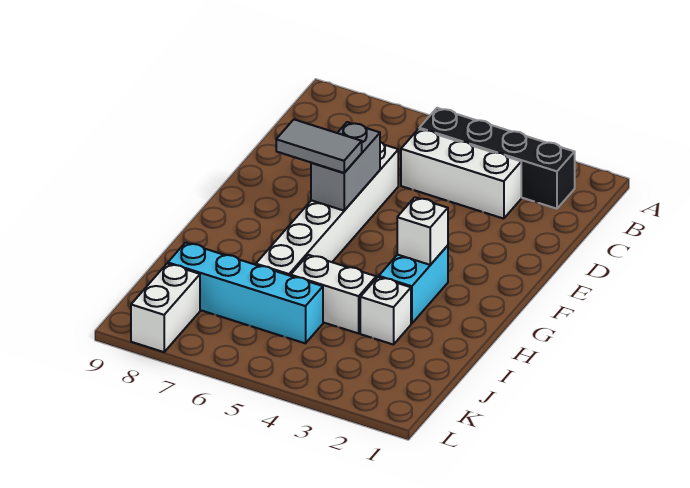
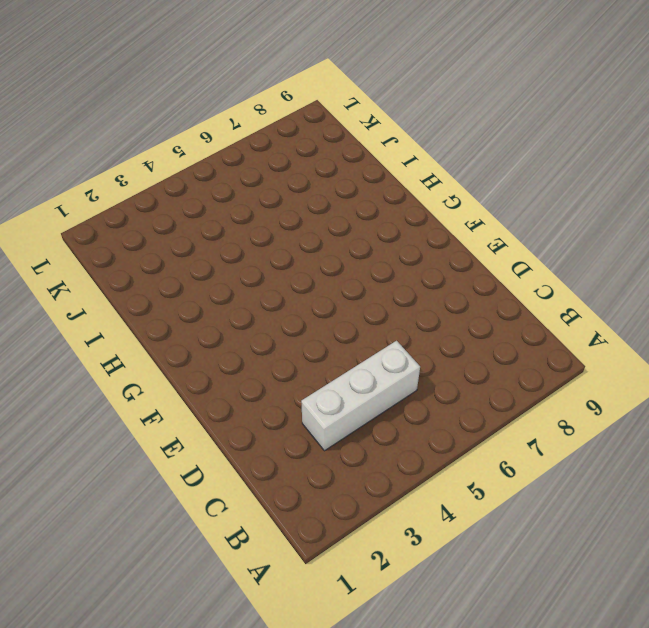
none -> black 1x4 brick [419,108,575,209]
none -> white 1x6 brick [256,142,398,276]

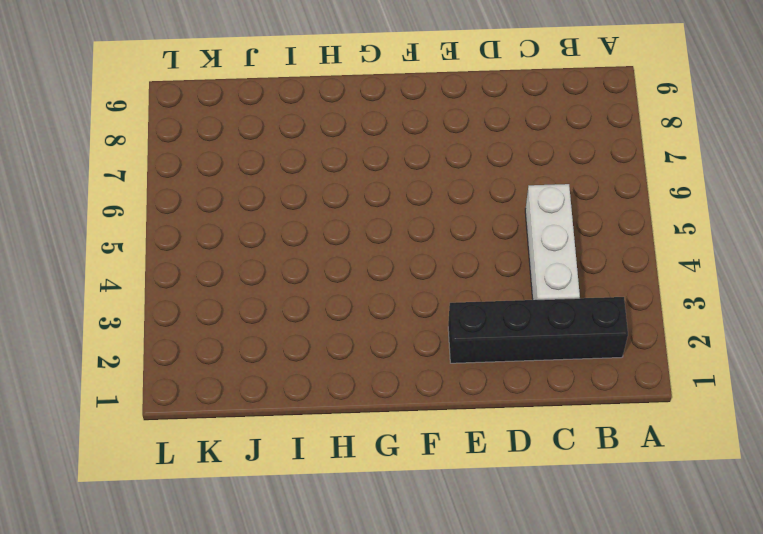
black 1x4 brick [448,297,628,363] -> black 1x4 brick turned to [419,108,575,209]
none -> white 1x6 brick [256,142,398,276]
none -> cyan 1x2 brick [379,245,448,324]

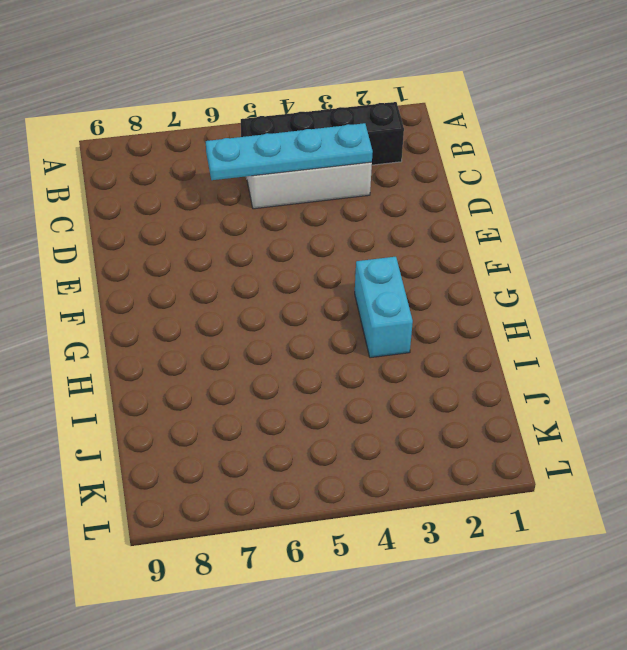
cyan 1x4 plate [206,123,373,180] -> none
none -> white 1x6 brick [256,142,398,276]
none -> white 1x1 brick [360,277,411,345]

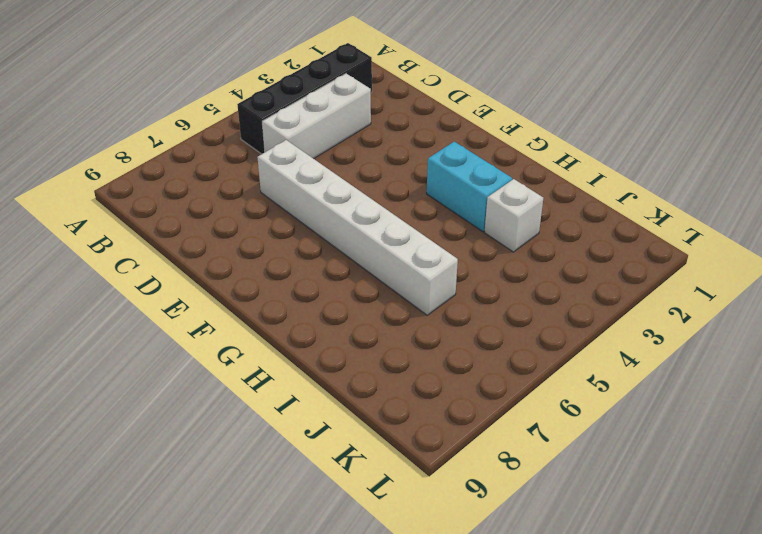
none -> white 1x2 brick [291,255,376,333]
none -> cyan 1x4 brick [168,243,323,343]

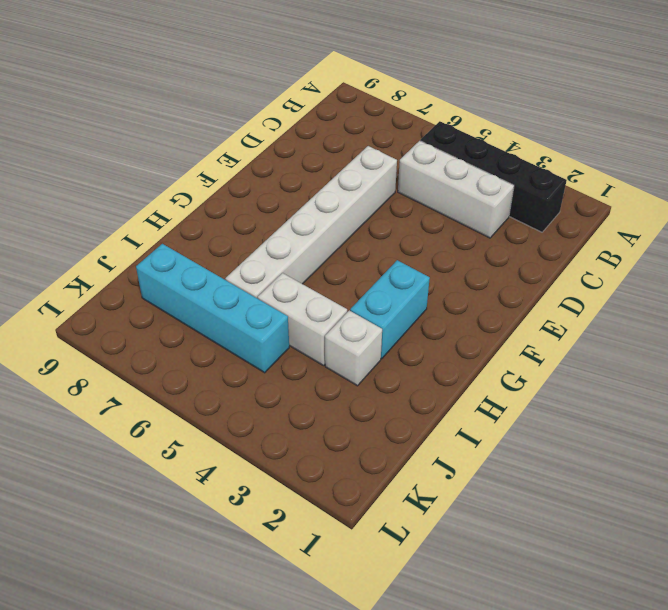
none -> white 1x2 brick [131,264,200,352]
none -> grey 1x2 brick [311,122,380,211]

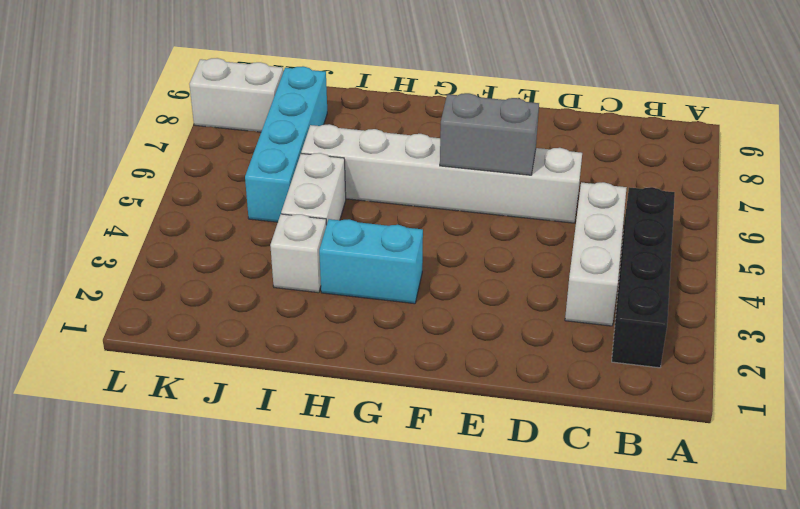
none -> white 1x1 brick [397,197,448,265]
none -> grey 1x2 tile [276,120,362,173]

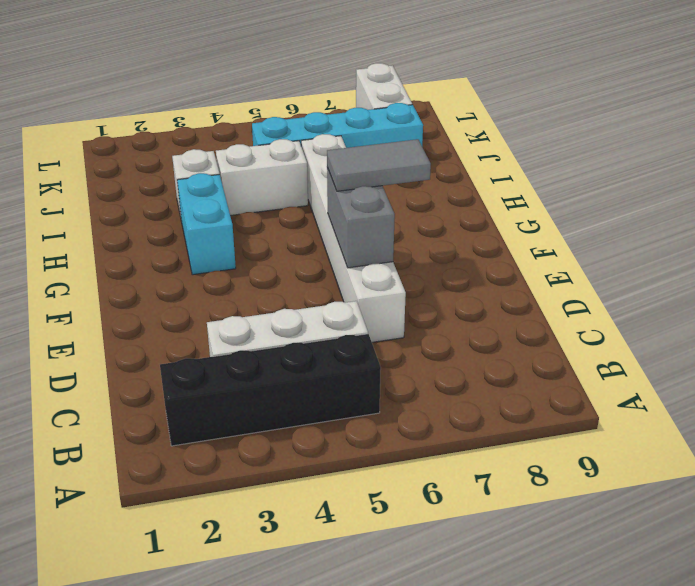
none -> white 1x1 brick [397,197,448,265]

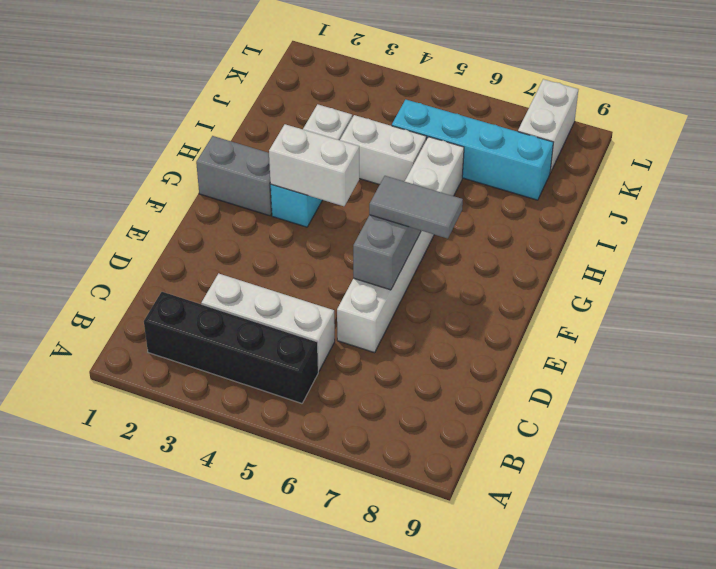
grey 1x2 brick [196,136,272,216] -> none
white 1x2 brick [269,124,359,206] -> white 1x1 brick [397,197,448,265]

